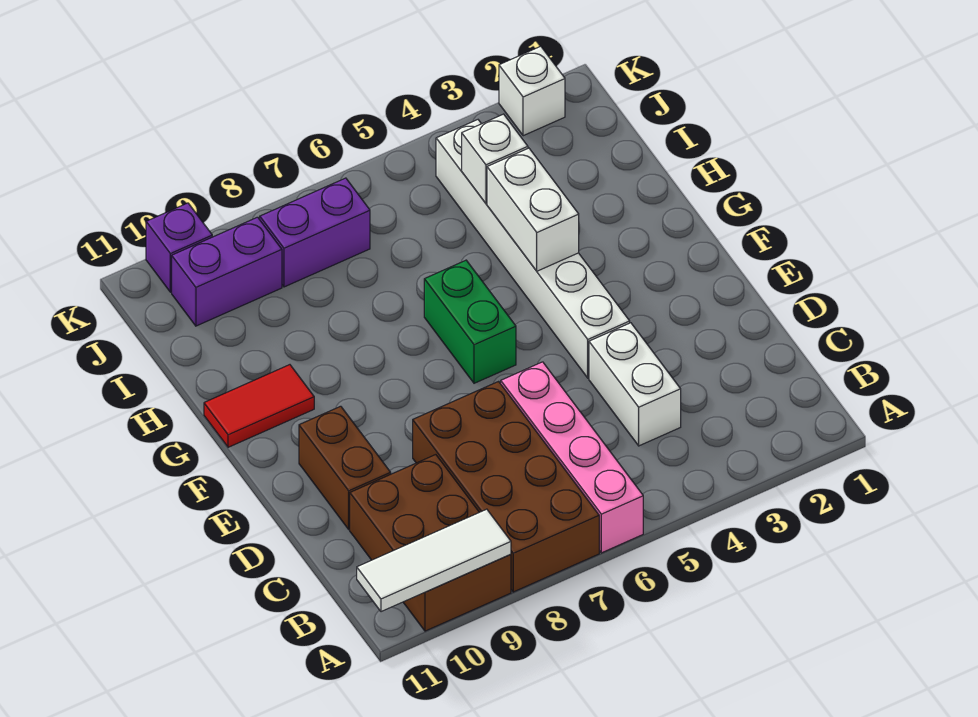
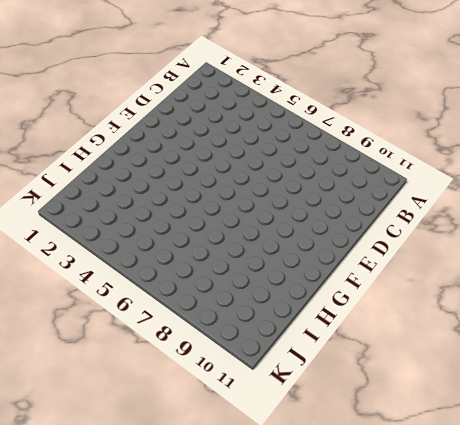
none -> pink 1x4 brick [501,362,643,553]
none -> brown 2x4 brick [413,382,599,592]
none -> brown 2x3 brick [350,455,511,631]

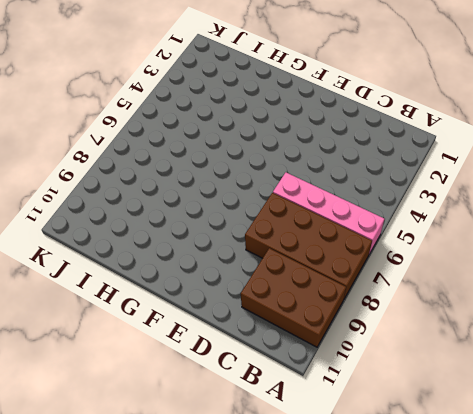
none -> white 1x2 brick [589,323,681,446]
none -> brown 1x2 brick [299,406,391,529]
none -> white 1x6 brick [436,120,630,378]

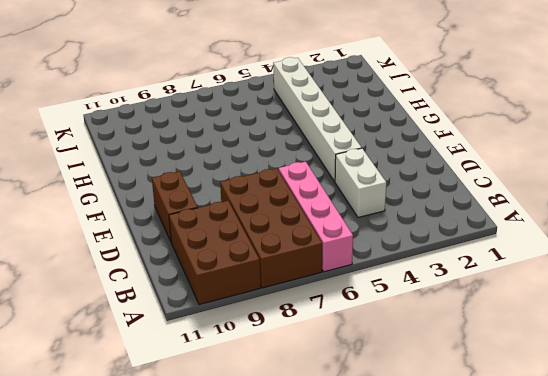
none -> green 1x2 brick [424,260,516,383]
none -> red 1x2 tile [204,365,314,447]
none -> purple 1x2 brick [260,178,370,287]

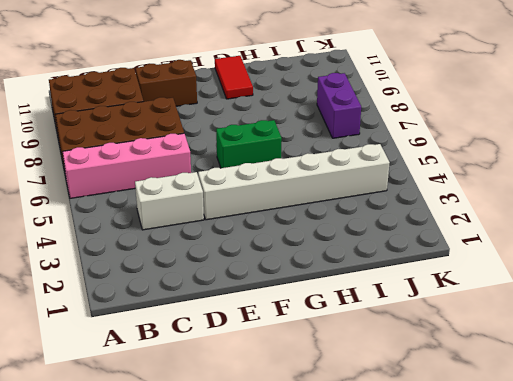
none -> purple 1x2 brick [172,217,282,326]
none -> white 1x1 brick [499,46,565,136]
none -> purple 1x1 brick [146,203,212,292]

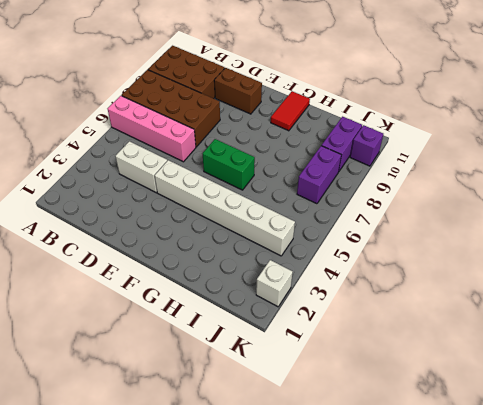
none -> white 1x3 tile [357,509,511,612]
none -> white 1x2 brick [487,148,579,271]
none -> white 1x1 brick [462,114,528,203]

